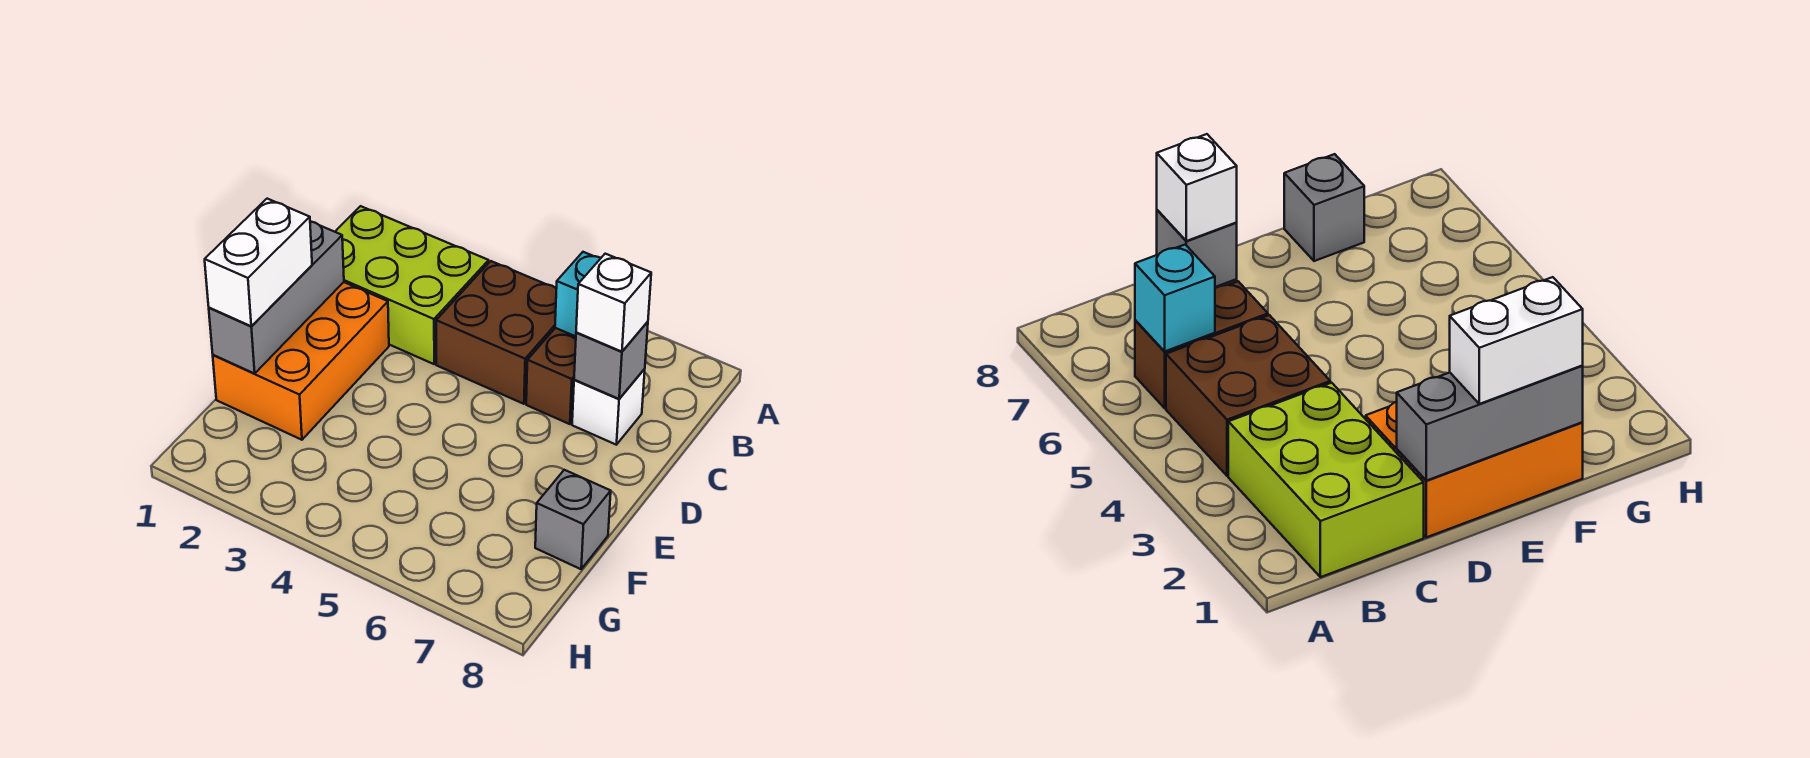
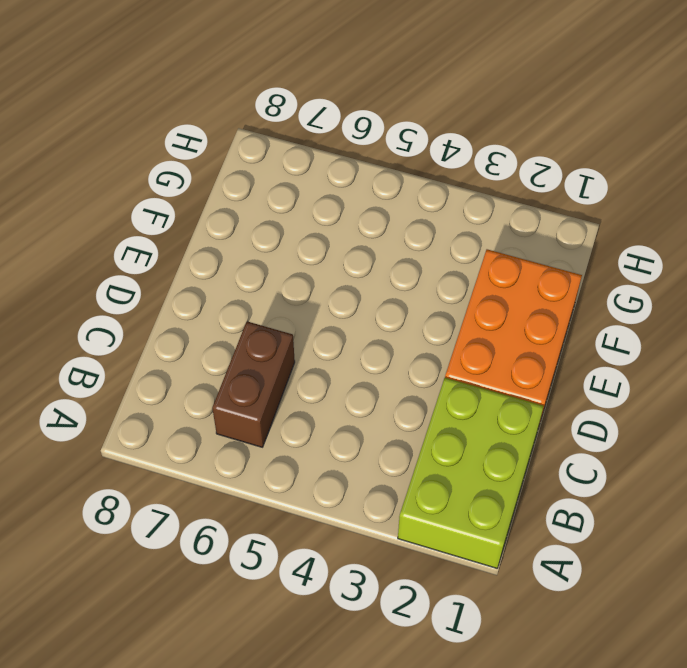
lime 2x3 brick [398,378,544,568] -> lime 2x3 brick turned to [335,206,489,364]
none -> brown 2x2 brick [436,261,557,404]
none -> white 1x1 brick [572,369,645,445]

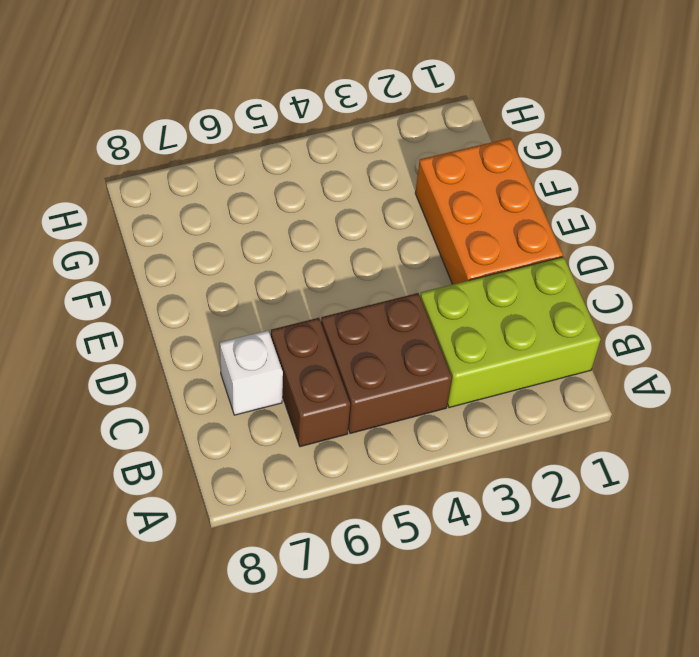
none -> grey 1x1 brick [535,470,611,569]
none -> cyan 1x1 brick [555,252,601,336]

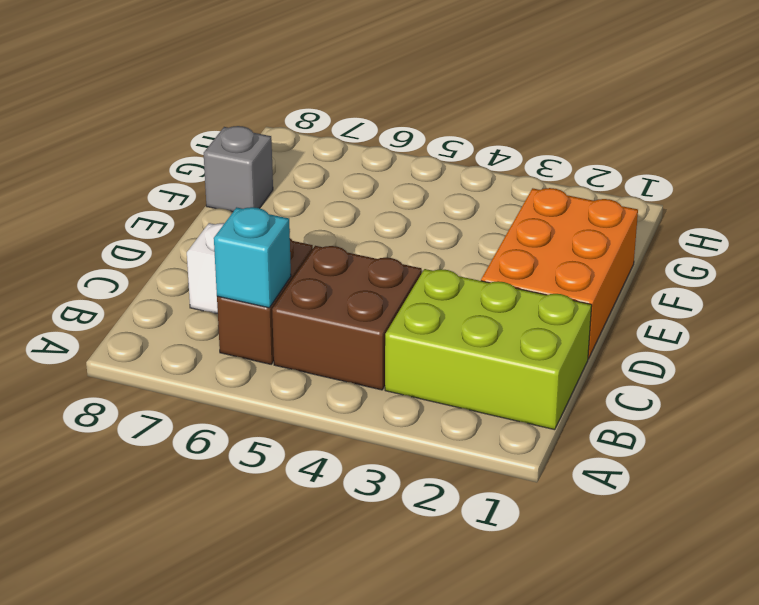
none -> grey 1x1 brick [574,322,648,399]
none -> grey 1x3 brick [209,221,344,374]

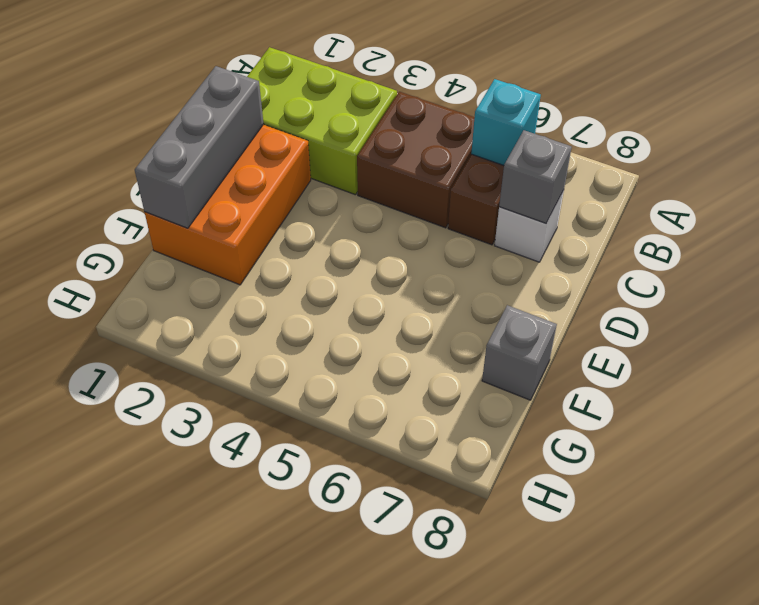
none -> white 1x1 brick [576,254,651,352]
none -> white 1x2 brick [205,199,312,326]

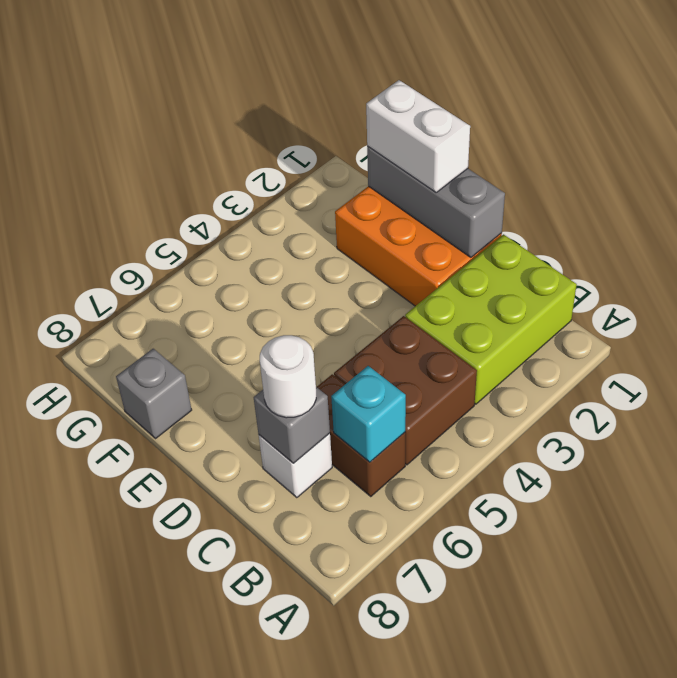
white 1x1 round brick [260,335,316,418] -> white 1x1 brick [576,254,651,352]

